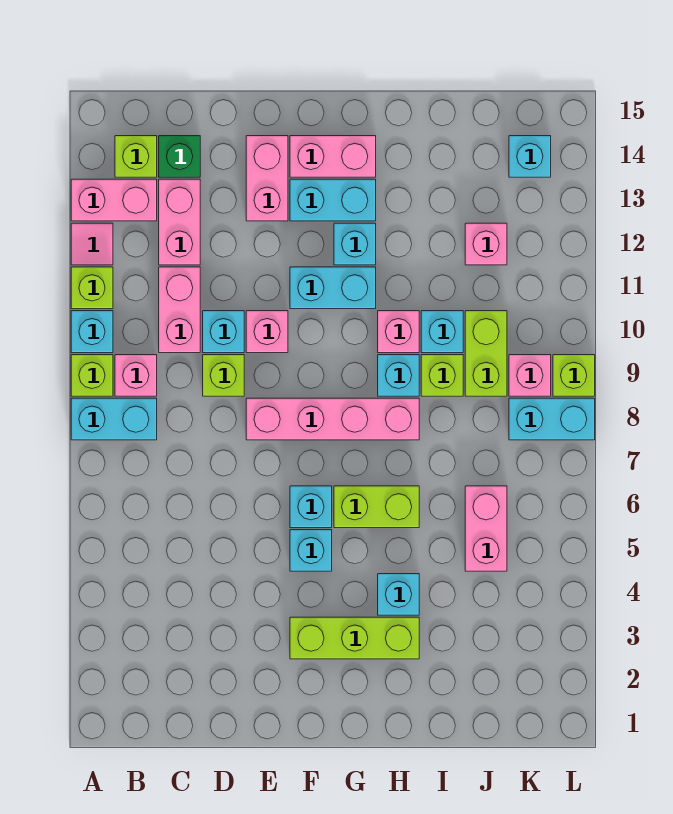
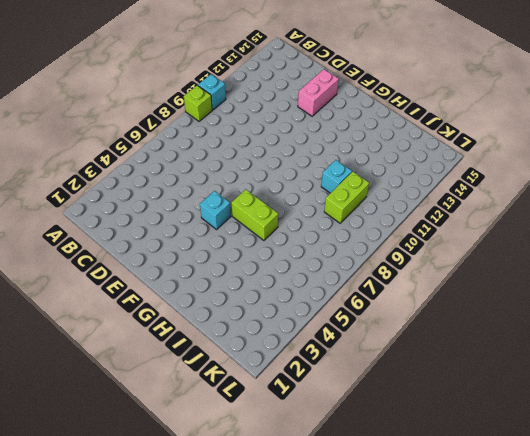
none -> cyan 1x2 brick [71,398,157,440]
none -> lime 1x1 brick [71,267,113,309]
none -> pink 1x1 tile [71,223,113,265]
none -> pink 1x2 brick [71,179,157,221]

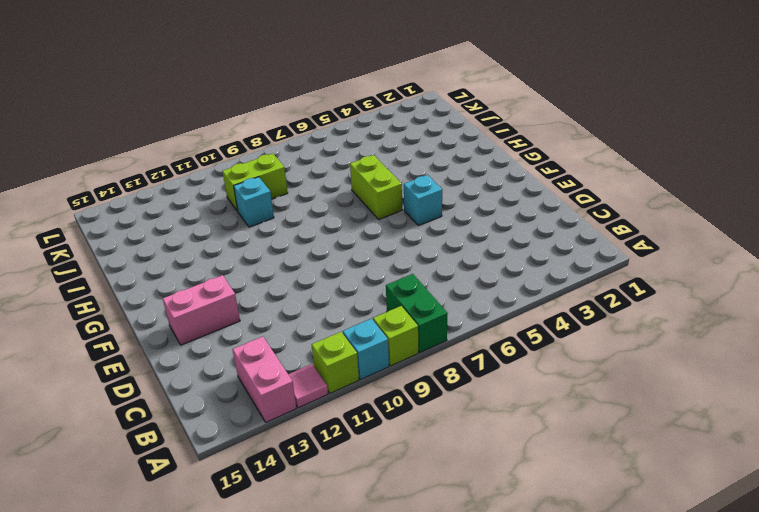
green 1x2 brick [386,274,447,353] -> cyan 1x2 brick [71,398,157,440]
none -> pink 1x1 brick [115,355,157,396]
none -> lime 1x1 brick [115,136,157,177]
none -> pink 1x2 brick [159,267,200,353]
none -> pink 1x2 brick [159,179,200,265]

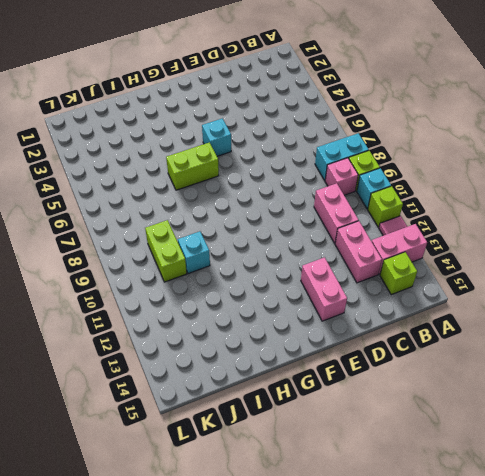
none -> green 1x1 brick [159,136,200,177]
none -> lime 1x1 brick [203,355,244,396]
none -> cyan 1x1 brick [203,311,244,353]
none -> pink 1x4 brick [246,398,419,440]

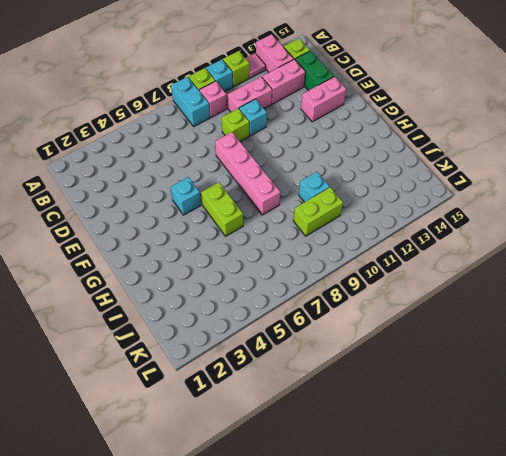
green 1x2 brick [295,51,334,91] -> green 1x1 brick [159,136,200,177]
none -> pink 1x1 brick [246,311,288,353]
none -> lime 1x3 brick [290,617,419,659]
none -> cyan 1x1 brick [290,486,332,528]
none -> cyan 1x2 brick [290,267,376,309]

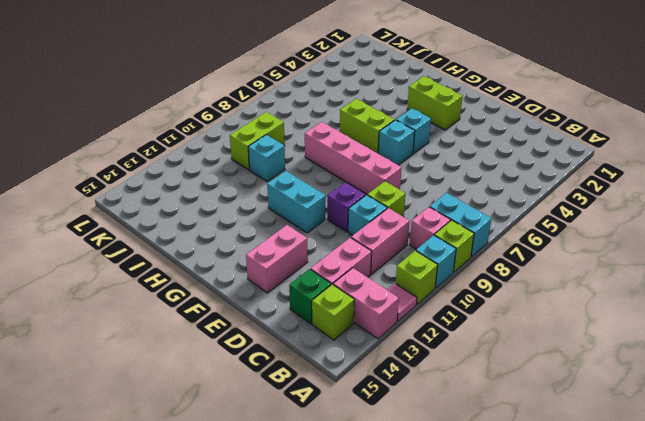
purple 1x1 brick [327,182,366,232] -> pink 1x1 brick [246,311,288,353]
lime 1x2 brick [407,76,462,130] -> lime 1x3 brick [290,617,419,659]
none -> cyan 1x2 brick [290,179,376,221]
none -> pink 1x2 brick [290,136,376,177]
none -> cyan 1x1 brick [334,223,376,265]
none -> cyan 1x1 brick [378,574,419,615]

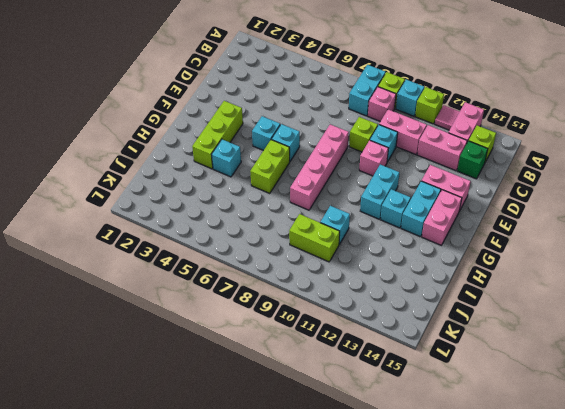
none -> cyan 1x1 brick [378,355,419,396]
none -> pink 1x1 brick [378,311,419,353]
none -> lime 1x1 brick [421,355,463,396]
none -> pink 1x2 brick [465,486,507,571]

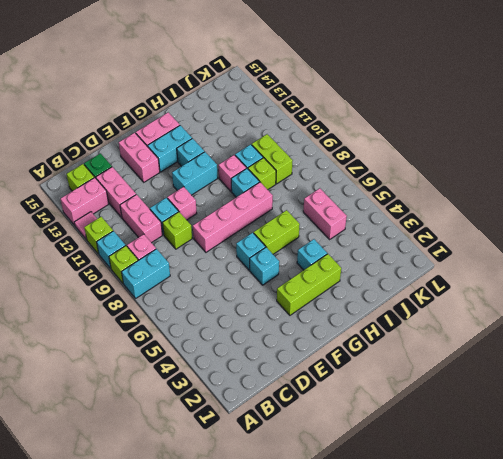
none -> pink 1x1 brick [465,223,507,265]
none -> cyan 1x2 brick [509,398,595,440]
none -> pink 1x1 brick [509,355,551,396]
none -> cyan 1x1 brick [509,136,551,177]

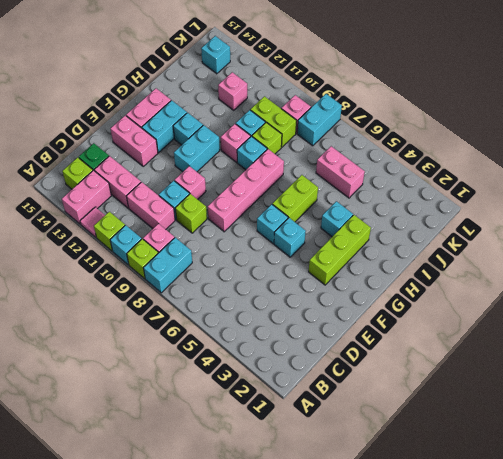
none -> lime 1x1 brick [553,355,595,396]

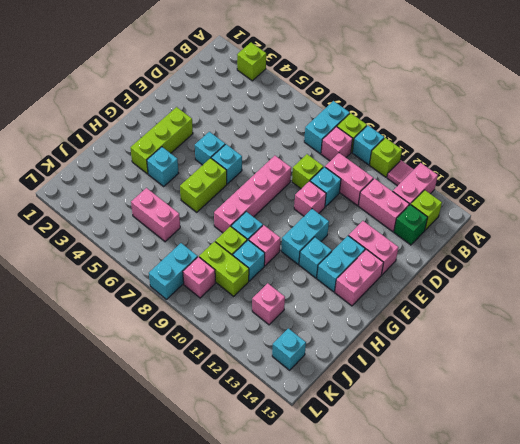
lime 1x1 brick [237,43,266,81] -> lime 1x1 brick moved to [553,355,595,396]

